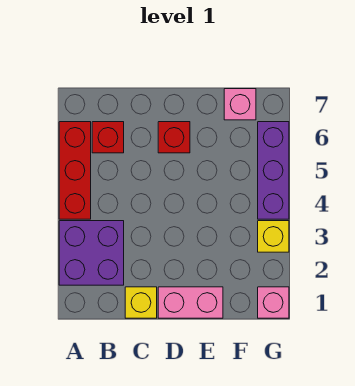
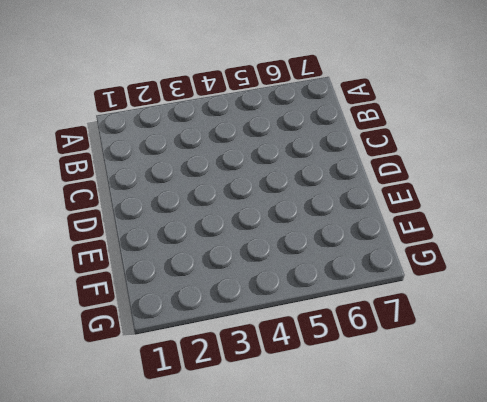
none -> purple 2x2 brick [59,221,124,285]
none -> red 1x3 brick [59,122,91,219]

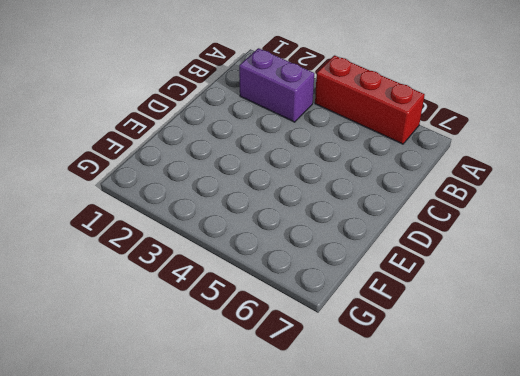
purple 1x2 brick [239,48,314,122] -> purple 2x2 brick [59,221,124,285]
none -> red 1x1 brick [92,122,124,153]
none -> yellow 1x1 brick [125,287,157,318]

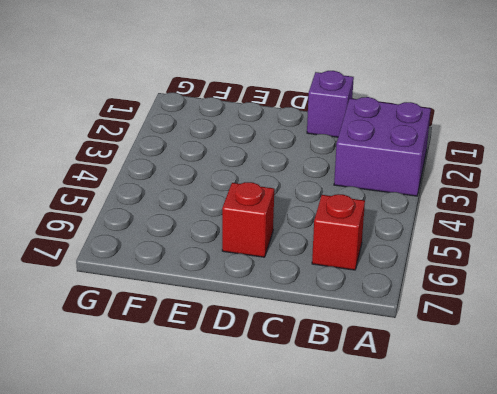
purple 1x1 brick [307,71,354,137] -> yellow 1x1 brick [125,287,157,318]
none -> red 1x3 brick [59,122,91,219]
none -> pink 1x2 brick [158,287,223,318]

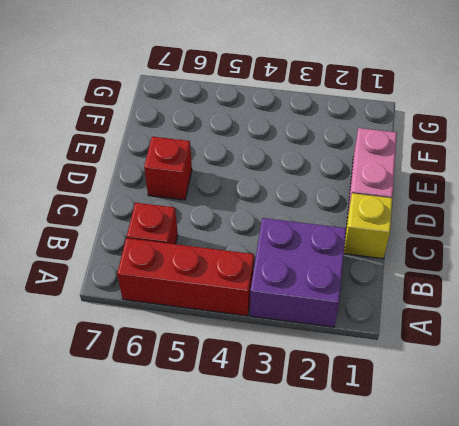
none -> pink 1x1 brick [224,89,256,120]
none -> pink 1x1 brick [258,287,289,318]

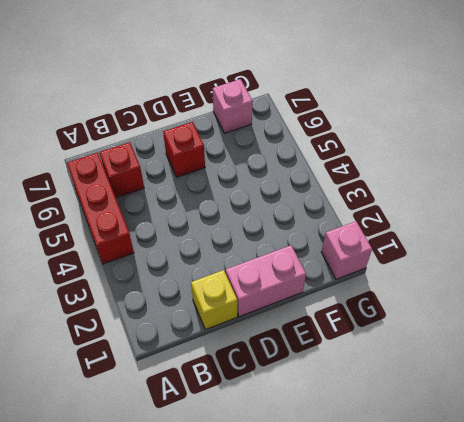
none -> purple 2x2 brick [59,221,124,285]
none -> yellow 1x1 brick [258,221,289,252]

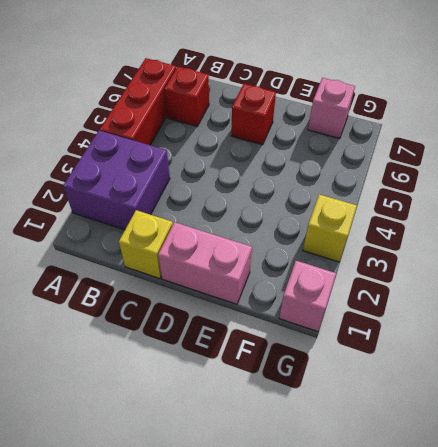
none -> purple 1x3 brick [258,122,289,219]

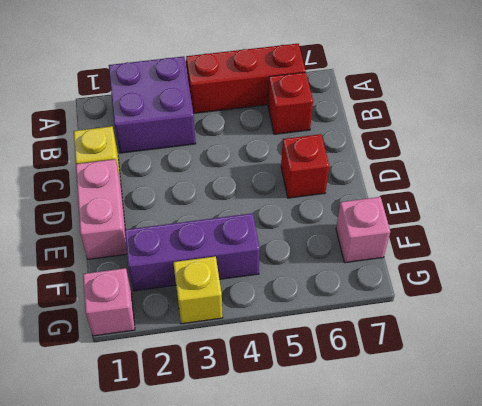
purple 1x3 brick [125,213,260,291] -> purple 1x3 brick moved to [258,122,289,219]

